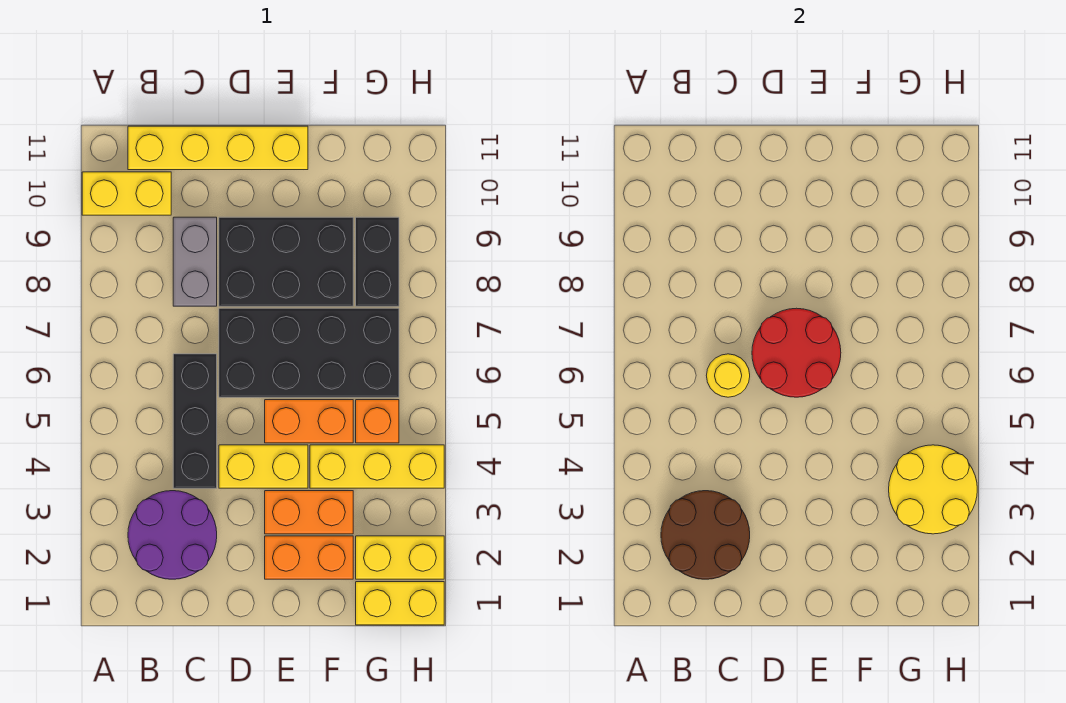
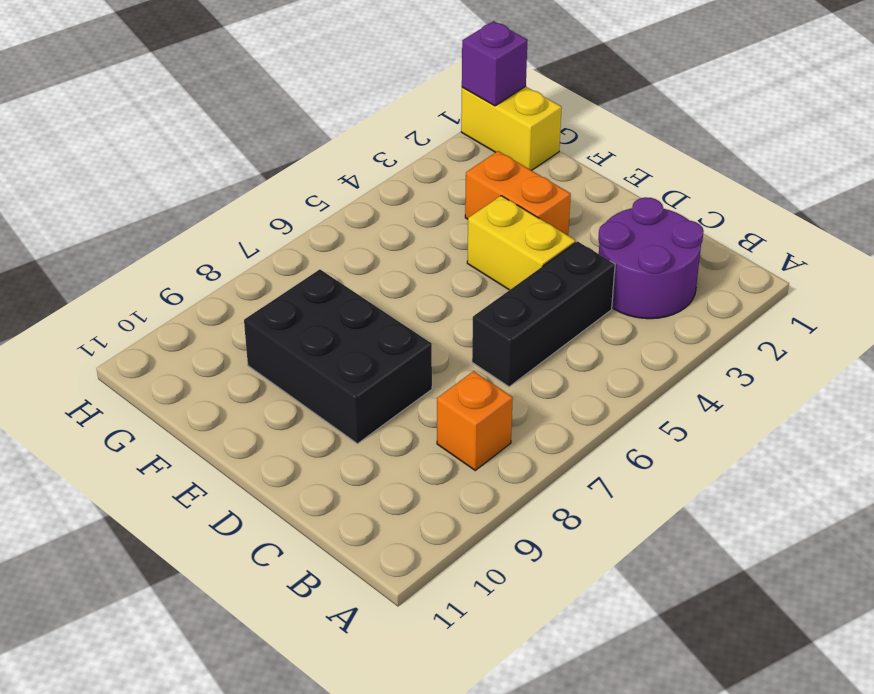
orange 1x1 brick [437,371,513,470] -> orange 1x1 brick moved to [356,400,399,443]
purple 1x1 brick [462,21,528,106] -> none
none -> yellow 1x2 brick [82,172,171,215]
none -> yellow 1x4 brick [128,126,308,170]
none -> grey 1x2 brick [173,217,217,306]

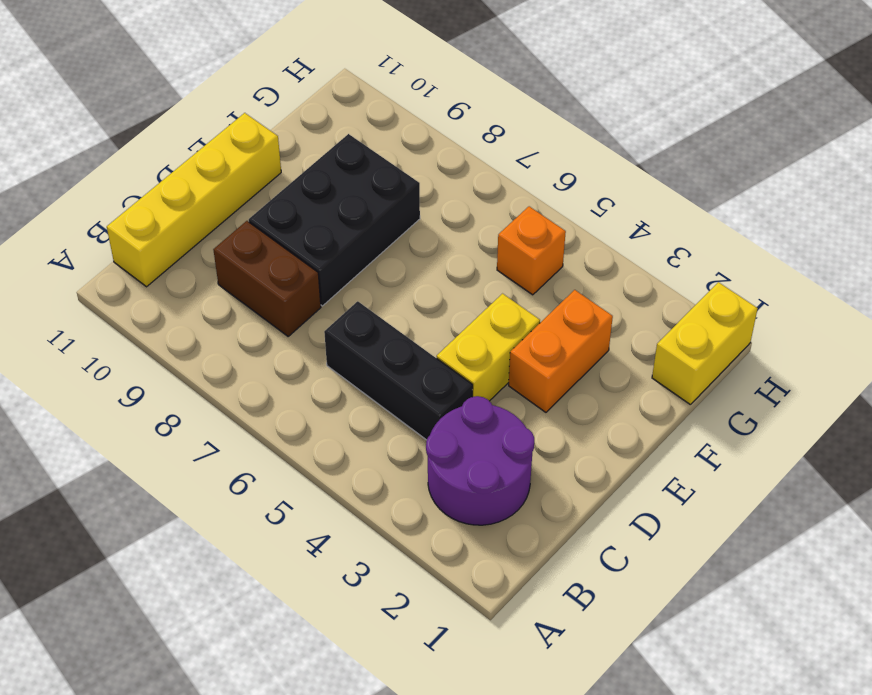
brown 1x2 brick [213,221,321,336] -> grey 1x2 brick [173,217,217,306]
none -> yellow 1x2 brick [82,172,171,215]
none -> black 2x4 brick [219,308,399,397]
none -> orange 1x2 brick [265,536,353,579]

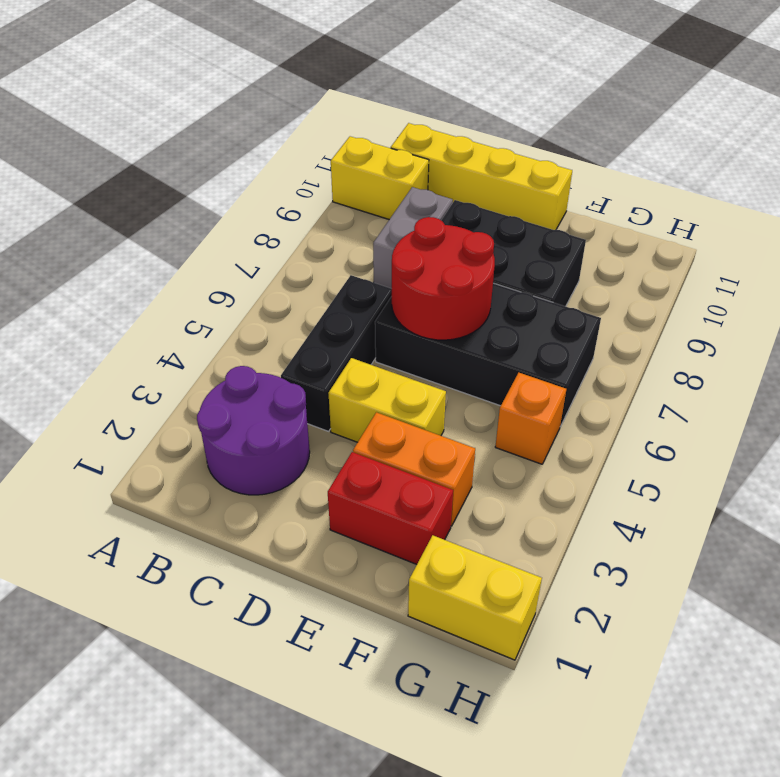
red 1x2 brick [328,452,453,564] -> orange 1x2 brick [265,536,353,579]
none -> orange 1x2 brick [265,400,353,443]
none -> yellow 1x3 brick [310,445,444,488]
none -> yellow 1x2 brick [356,536,444,579]

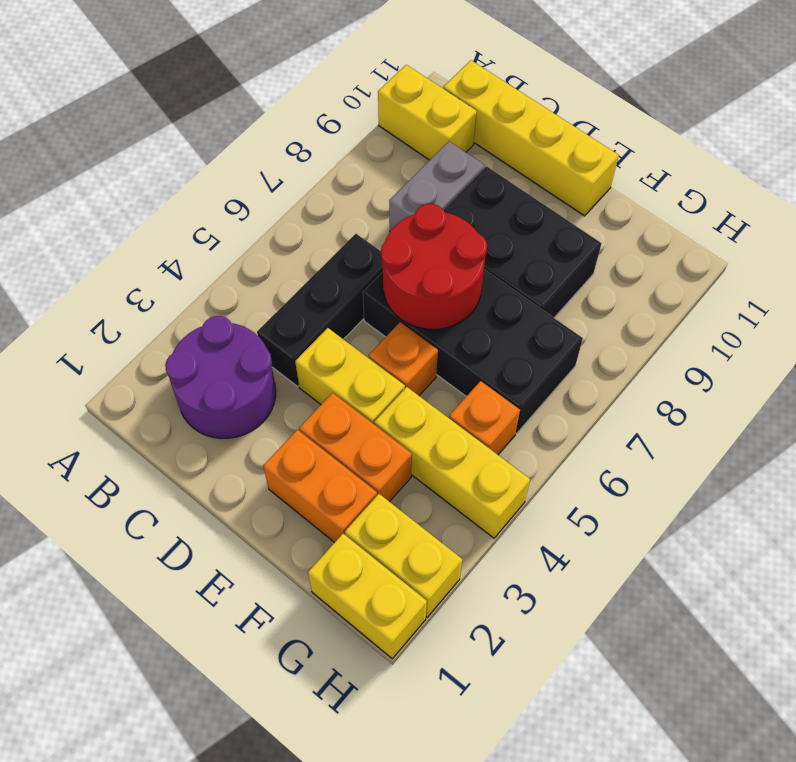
orange 1x1 brick [368,322,438,395] -> orange 1x2 brick [265,400,353,443]
none -> black 1x2 brick [356,217,399,306]
none -> brown 2x2 round brick [661,491,750,579]
none -> yellow 1x1 round brick [706,354,750,397]

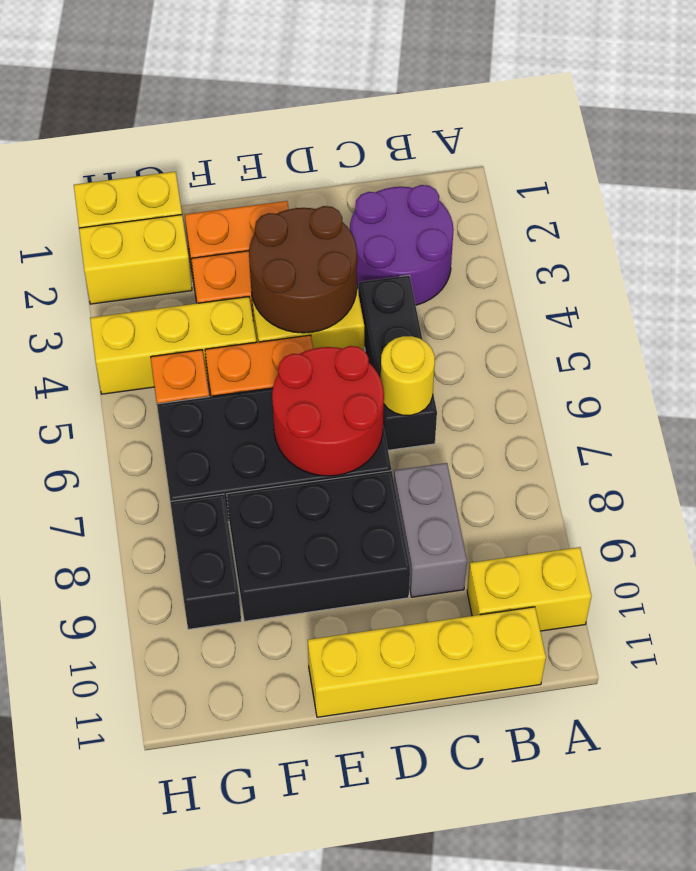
brown 2x2 round brick [249,206,357,333] -> brown 2x2 round brick moved to [661,491,750,579]
none -> yellow 2x2 round brick [889,445,977,534]

